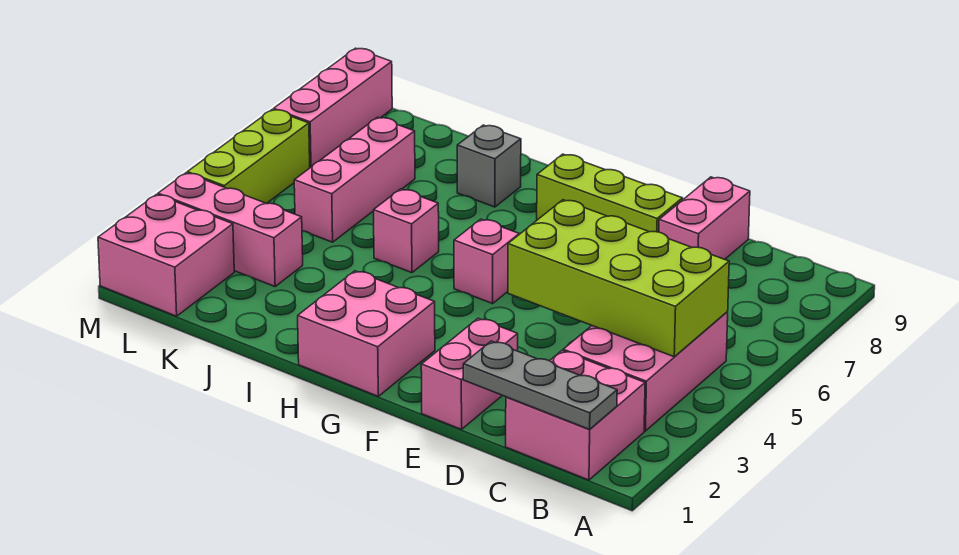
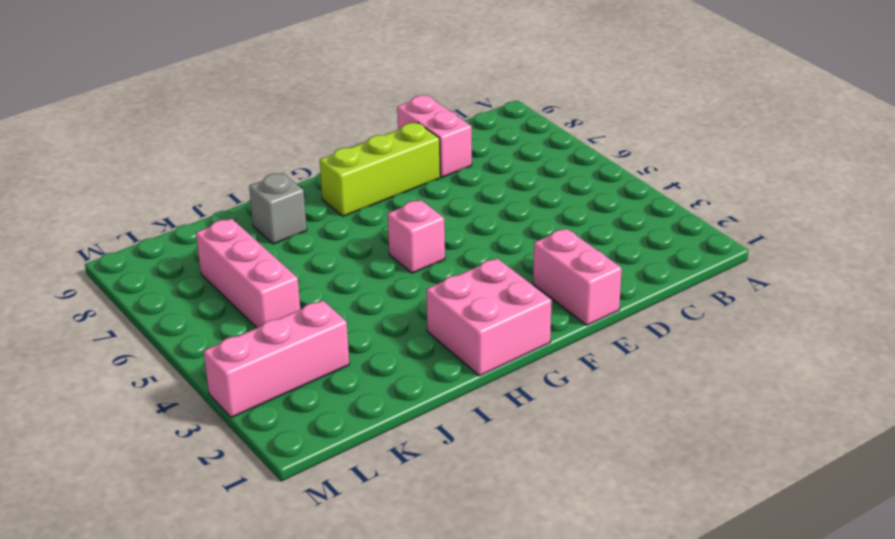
none -> pink 2x2 brick [506,351,645,480]
none -> pink 2x3 brick [563,312,728,431]
none -> pink 1x1 brick [374,189,439,273]

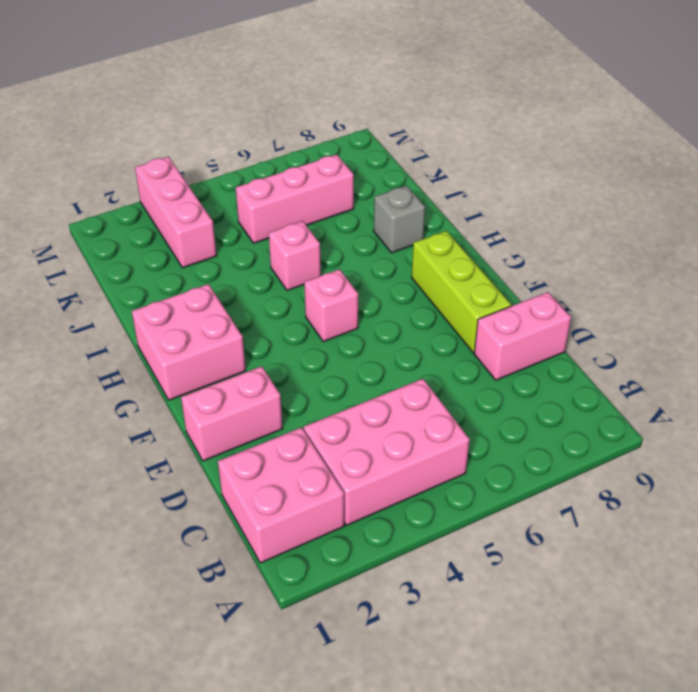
none -> pink 2x2 brick [98,194,234,316]
none -> lime 1x3 brick [187,110,310,203]
none -> pink 1x3 brick [274,48,392,168]

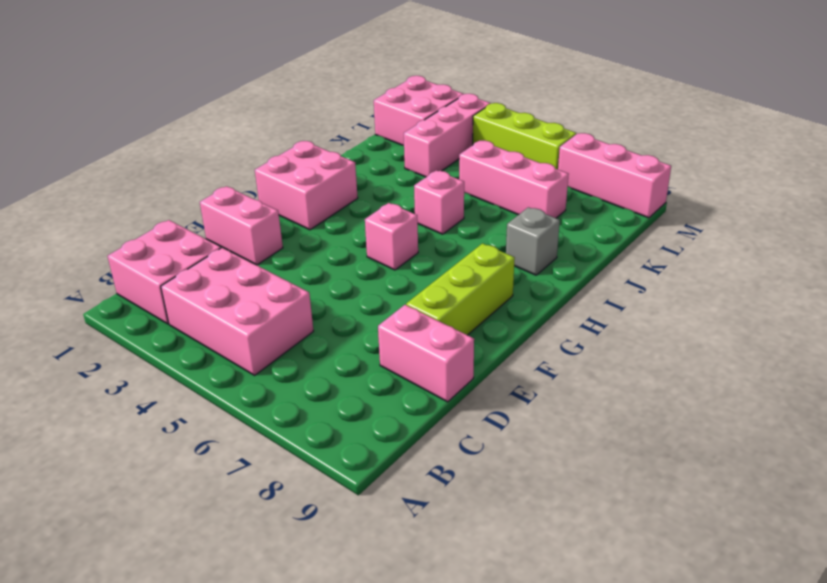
none -> grey 1x3 plate [463,341,617,429]
none -> lime 2x4 brick [508,200,729,357]

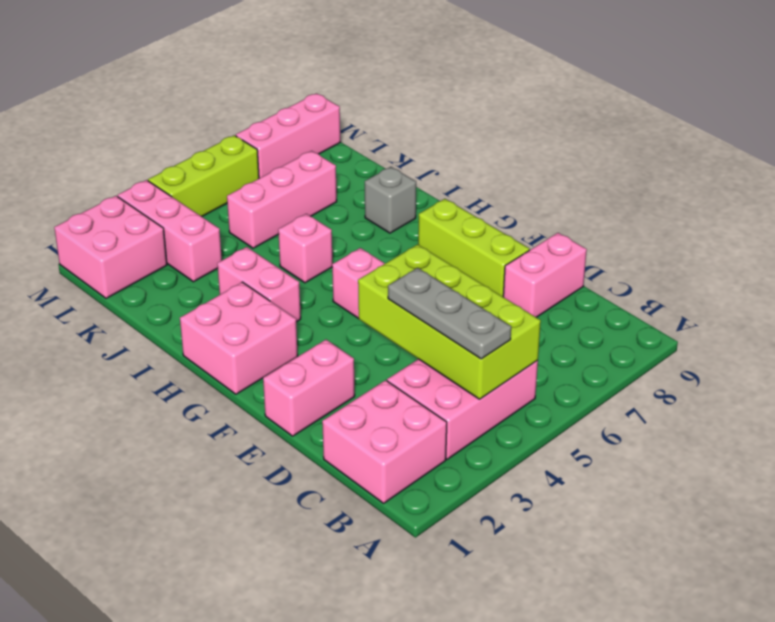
grey 1x3 plate [388,268,511,359] -> grey 1x3 plate moved to [463,341,617,429]
pink 1x2 brick [217,247,301,322] -> none

